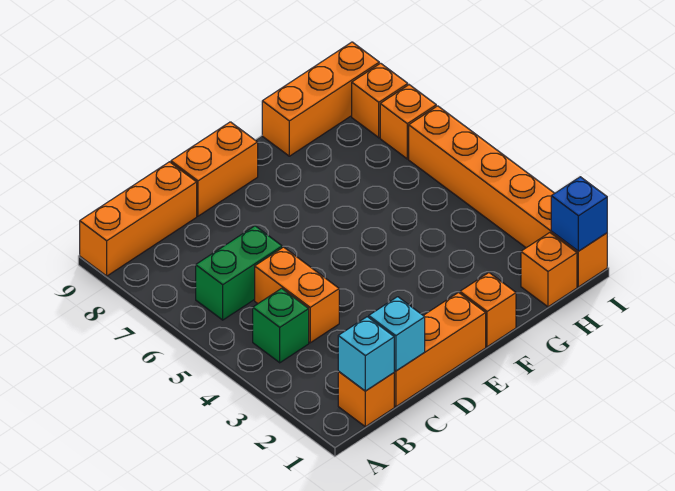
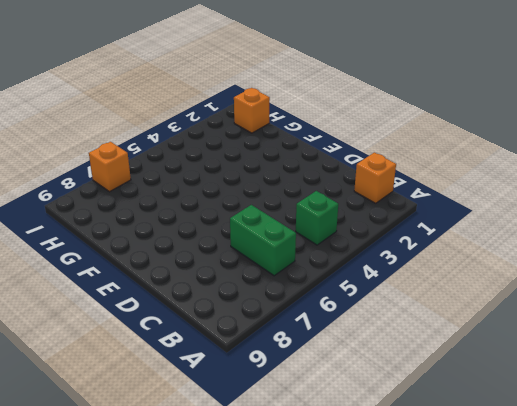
none -> orange 1x3 brick [80,162,197,276]
none -> orange 1x3 brick [394,293,486,407]
none -> orange 1x2 brick [255,247,339,343]

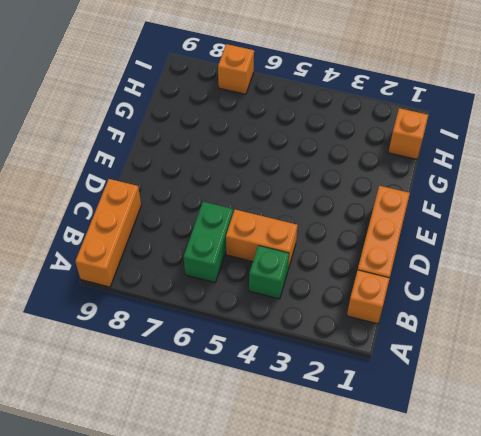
none -> orange 1x2 brick [171,122,258,216]
none -> orange 1x1 brick [460,273,516,347]
none -> orange 1x3 brick [262,42,379,156]

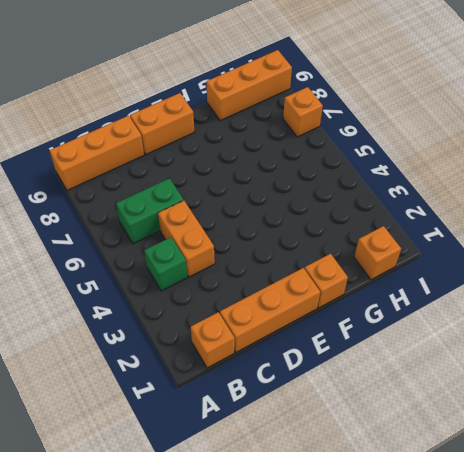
none -> orange 1x6 brick [409,106,607,287]
none -> orange 1x1 brick [352,63,408,138]
none -> cyan 1x1 brick [338,317,395,391]

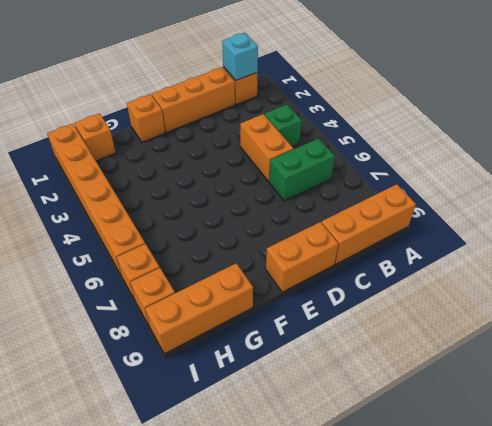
none -> cyan 1x1 brick [369,297,425,371]
none -> blue 1x1 brick [551,177,607,251]

